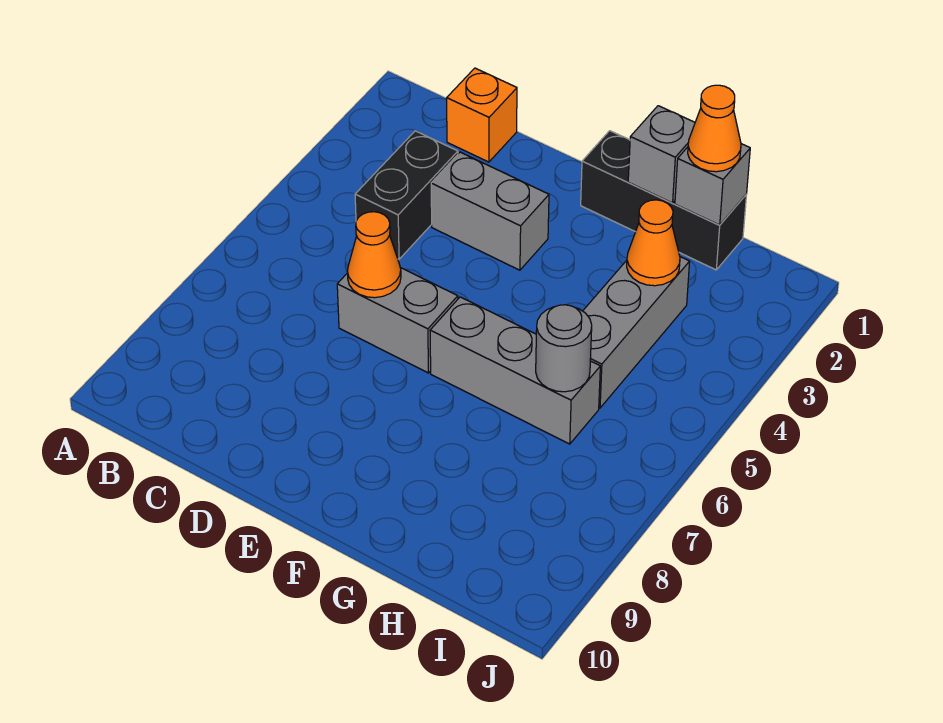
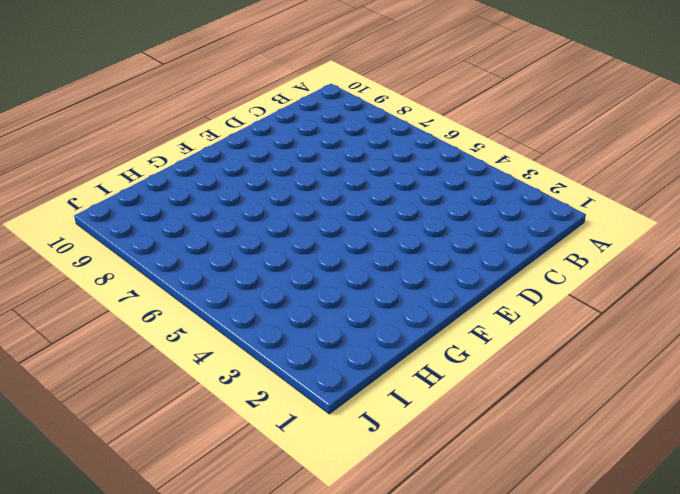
none -> orange 1x1 brick [447,68,517,162]
none -> black 1x2 brick [355,131,458,259]
none -> grey 1x2 brick [431,152,549,270]

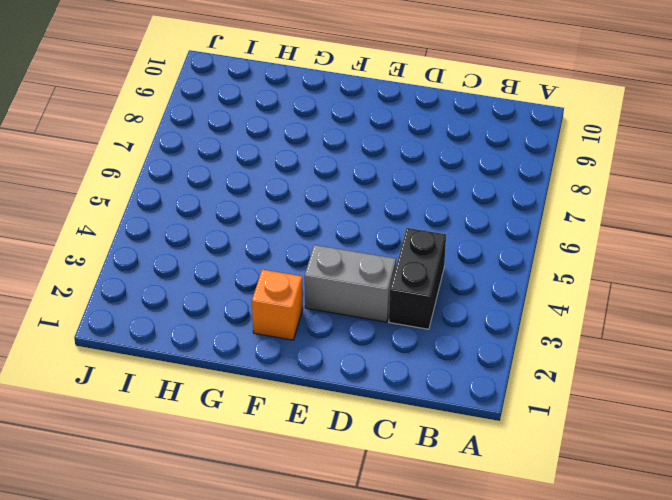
orange 1x1 brick [252,270,303,340] -> orange 1x1 brick moved to [447,68,517,162]
none -> grey 1x2 brick [337,268,458,373]
none -> black 1x3 brick [581,131,747,270]
none -> grey 1x3 brick [430,297,600,444]

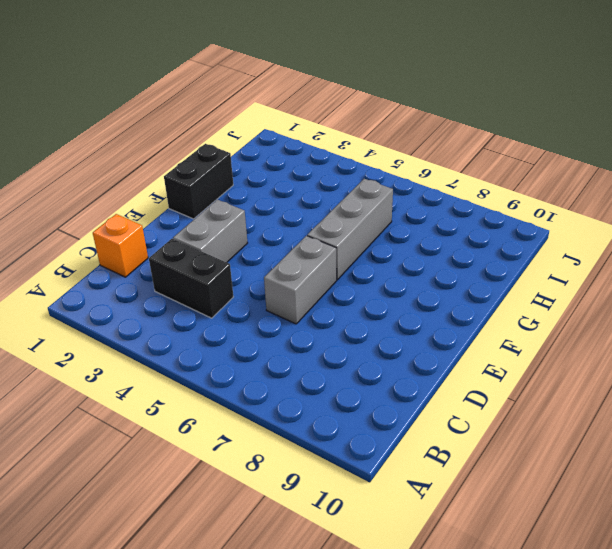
black 1x2 brick [164,144,233,219] -> black 1x3 brick [581,131,747,270]
none -> grey 1x3 brick [583,257,690,408]
none -> orange 1x1 cone [347,212,401,298]
none -> grey 1x1 brick [628,106,695,203]

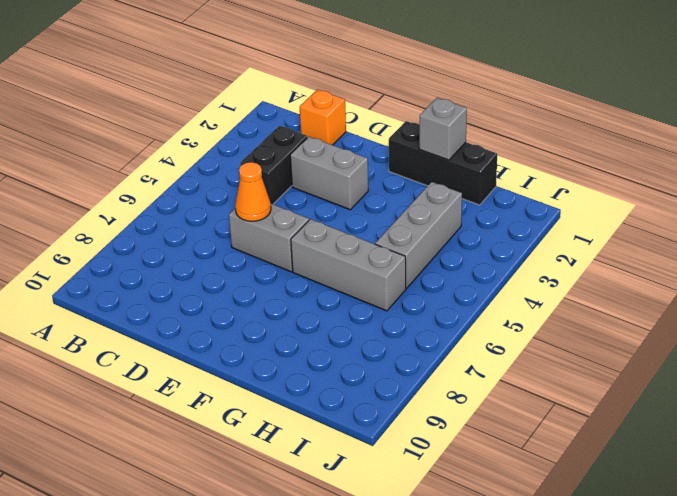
none -> grey 1x1 brick [675,144,750,225]
none -> orange 1x1 cone [627,200,680,286]
none -> grey 1x1 round brick [536,305,592,392]

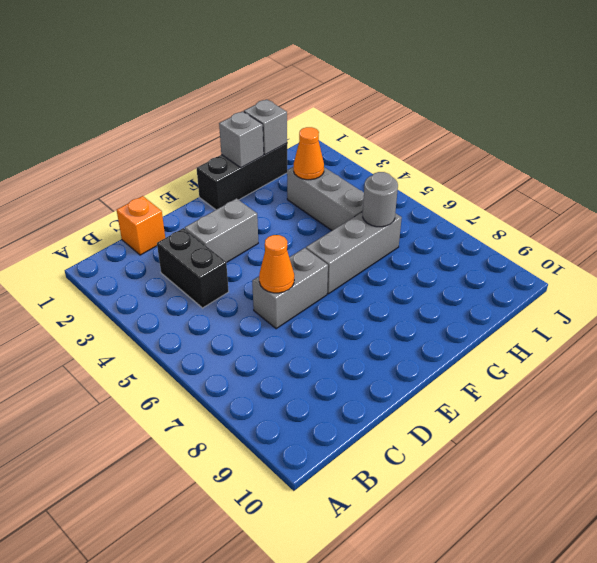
none -> orange 1x1 cone [688,85,741,172]

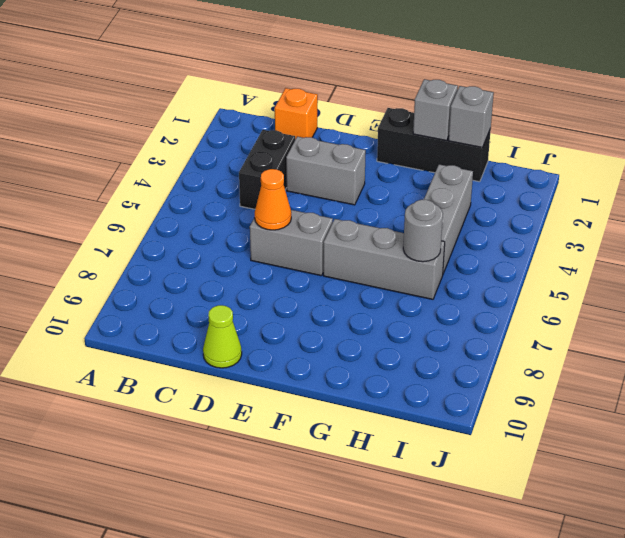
lime 1x1 cone [203,305,242,368] -> none
none -> orange 1x1 cone [627,200,680,286]
none -> orange 1x1 cone [688,85,741,172]

